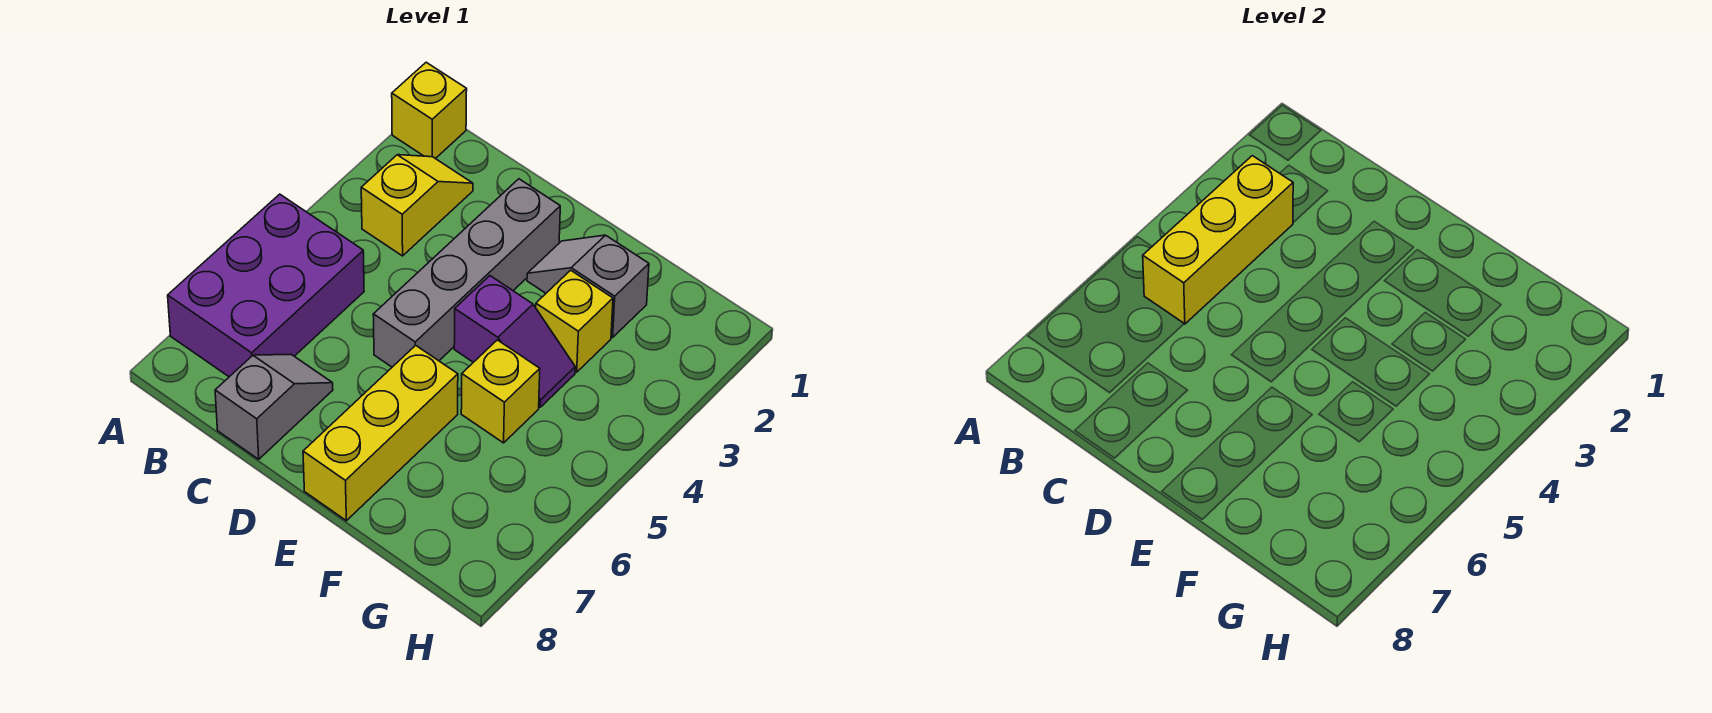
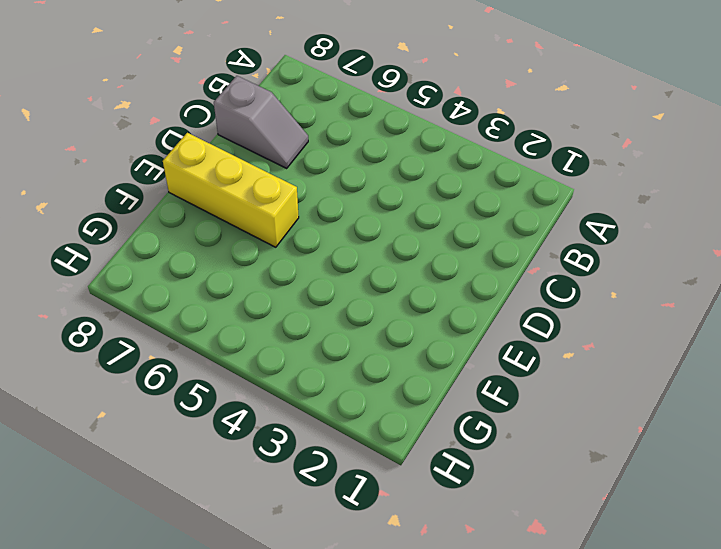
none -> yellow 1x1 brick [392,62,467,159]
none -> purple 2x3 brick [168,194,364,377]

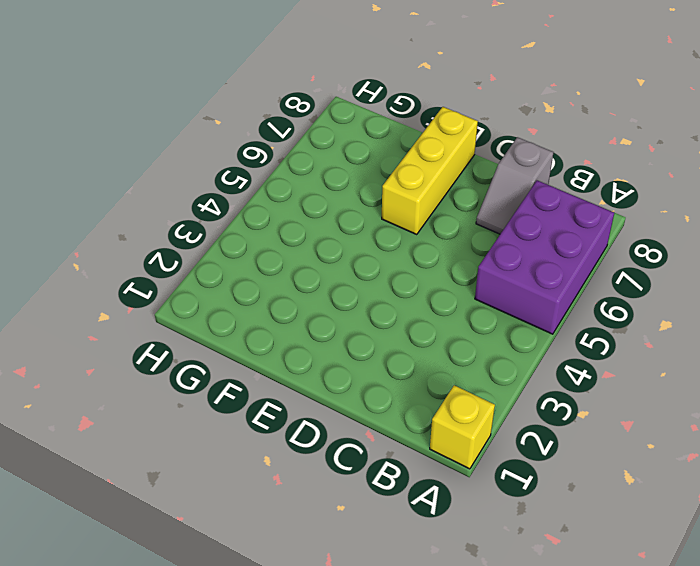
none -> yellow 1x2 slope [361,155,473,256]
none -> grey 1x4 brick [373,179,560,367]

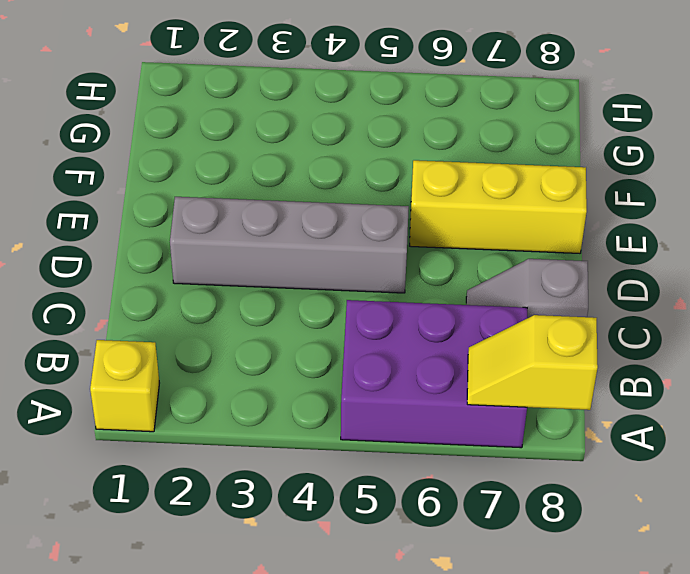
yellow 1x2 slope [467,315,598,410] -> yellow 1x2 slope moved to [361,155,473,256]
none -> grey 1x2 slope [527,235,649,337]
none -> purple 1x2 slope [454,276,575,407]

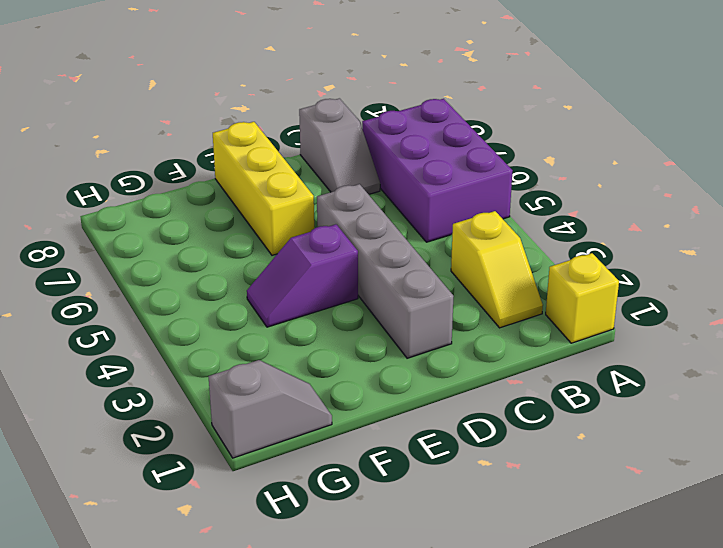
grey 1x2 slope [209,360,332,458] -> grey 1x2 slope moved to [527,235,649,337]
none -> yellow 1x1 brick [536,270,613,372]
none -> yellow 1x1 brick [461,340,540,443]

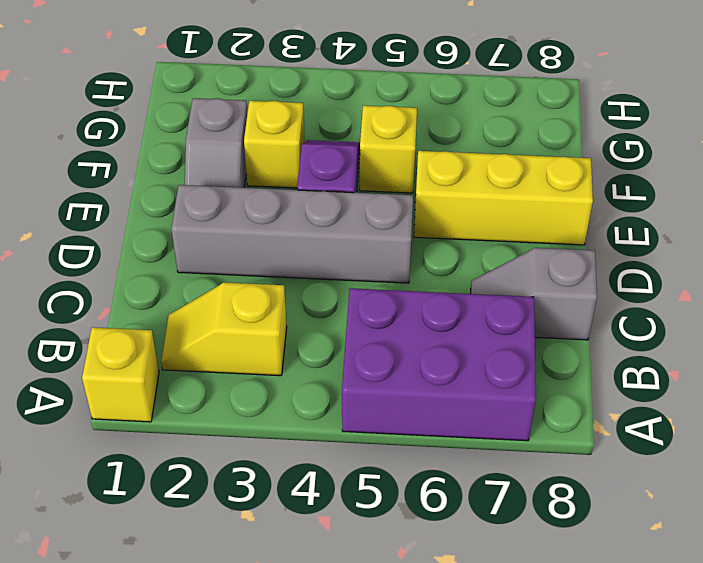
none -> yellow 1x3 brick [1143,156,1293,324]

